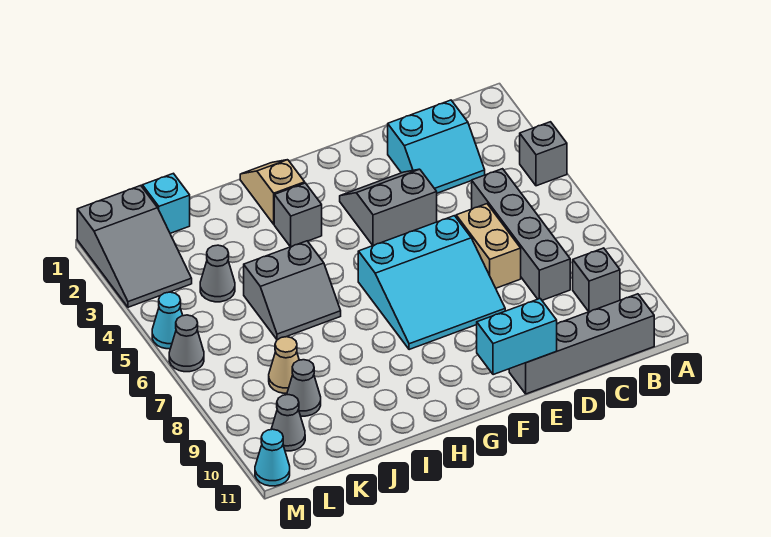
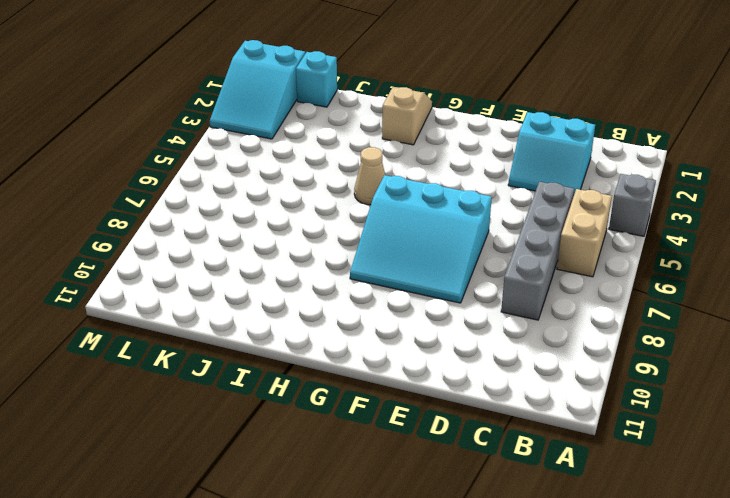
tan 1x2 brick [557,189,612,277] -> tan 1x2 brick moved to [456,204,521,288]
tan 1x1 cone [354,147,385,205] -> tan 1x1 cone moved to [269,337,299,393]
cyan 2x3 slope [210,40,305,139] -> grey 2x3 slope [77,186,192,307]
none -> grey 1x1 brick [573,248,620,312]
none -> grey 1x4 brick [509,294,654,394]
none -> grey 2x2 slope [340,169,437,245]

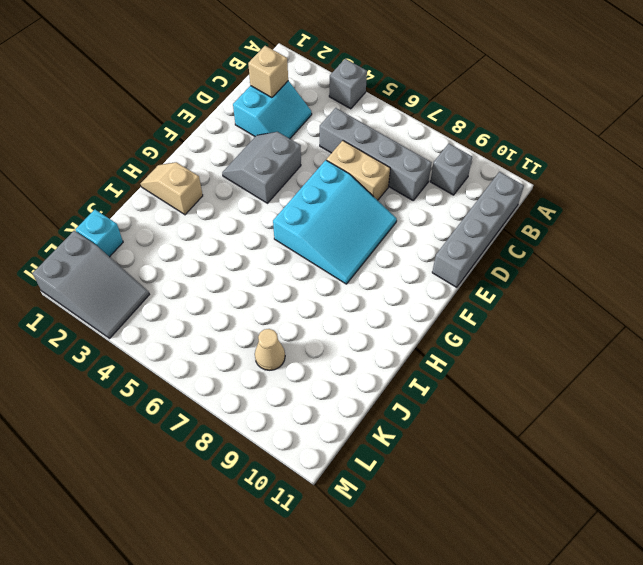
tan 1x1 brick [248,46,288,98] -> none
none -> grey 1x1 brick [274,183,322,247]
none -> grey 2x2 slope [244,241,341,340]
none -> grey 1x1 cone [200,245,235,302]

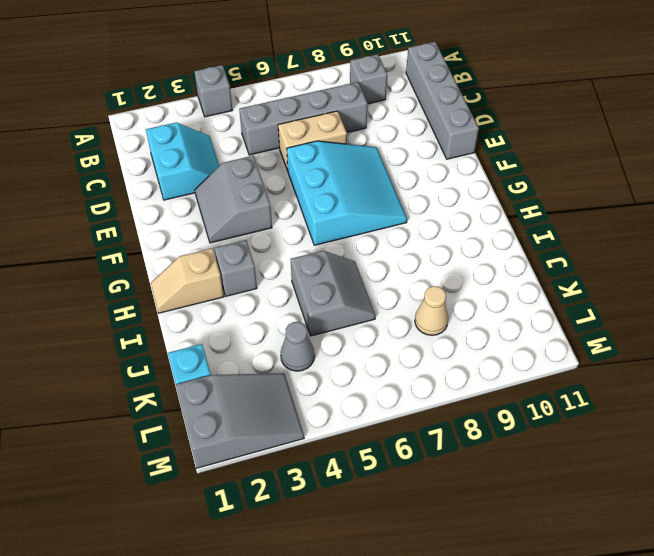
none -> grey 1x1 cone [287,360,321,416]
none -> grey 1x1 cone [271,395,305,451]
none -> cyan 1x1 cone [152,292,183,349]

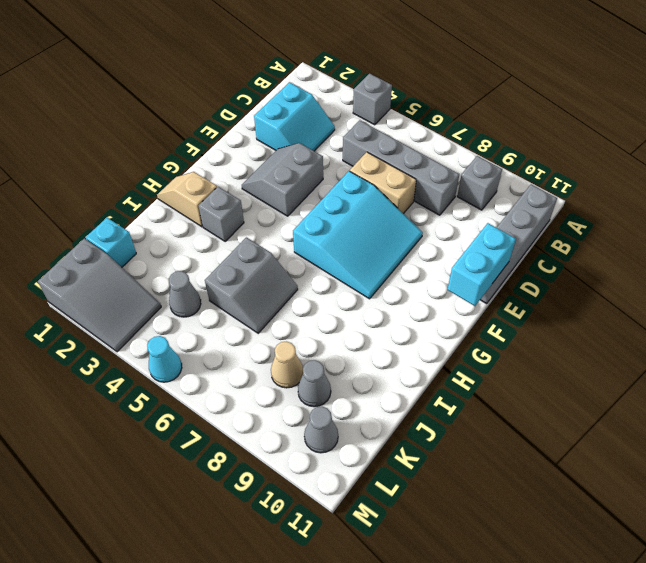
none -> grey 1x1 cone [169,315,204,372]
none -> cyan 1x1 cone [255,429,290,486]

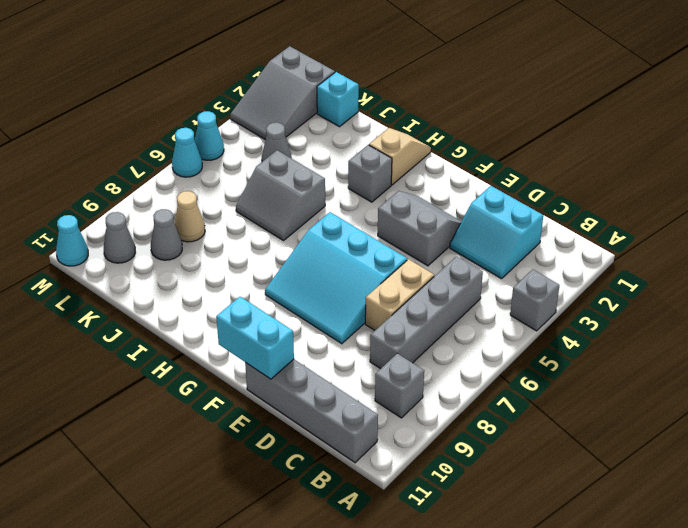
cyan 1x1 cone [172,128,202,177] -> grey 1x1 cone [169,315,204,372]

